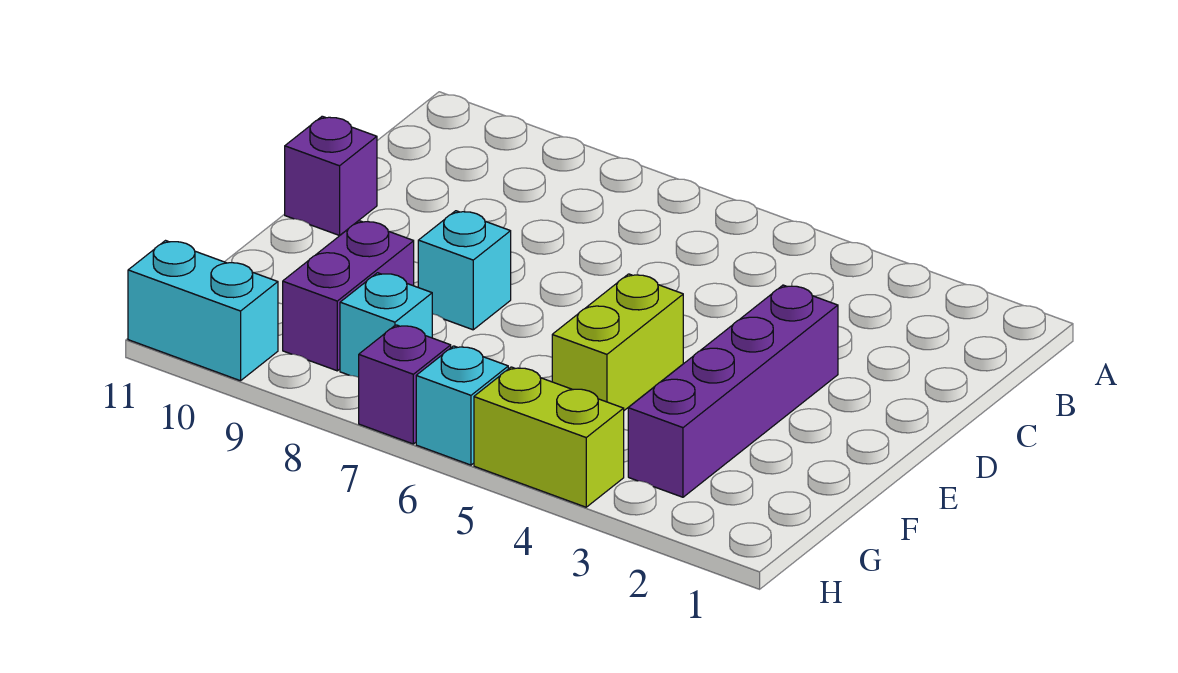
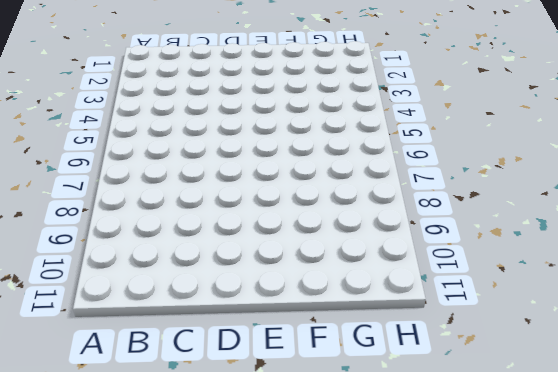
none -> purple 1x4 brick [628,285,838,497]
none -> purple 1x1 brick [285,116,377,235]

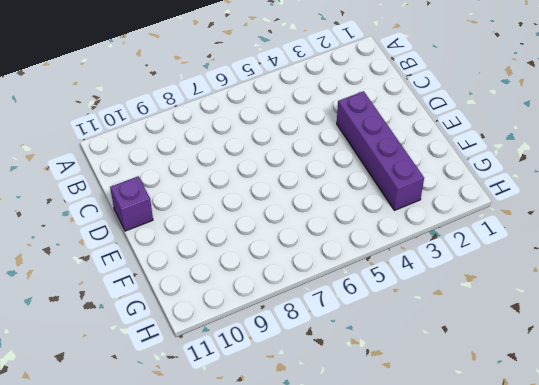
none -> lime 1x2 brick [552,274,683,410]
none -> cyan 1x1 brick [418,211,511,330]

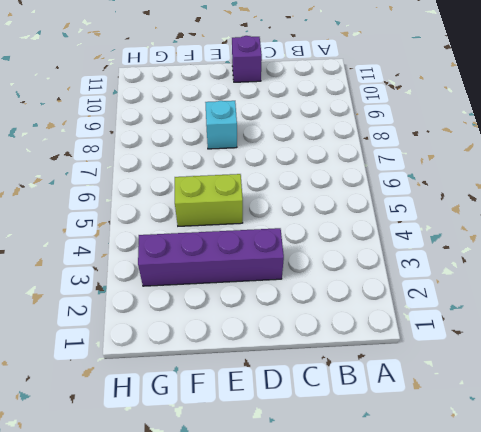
none -> purple 1x2 brick [283,221,414,371]
none -> cyan 1x1 brick [340,273,432,377]

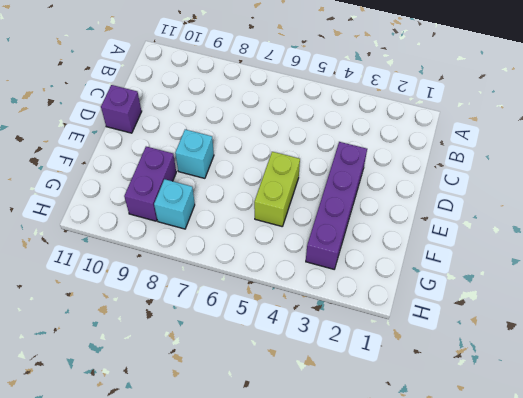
none -> lime 1x2 brick [474,367,624,507]
none -> cyan 1x1 brick [416,346,508,465]

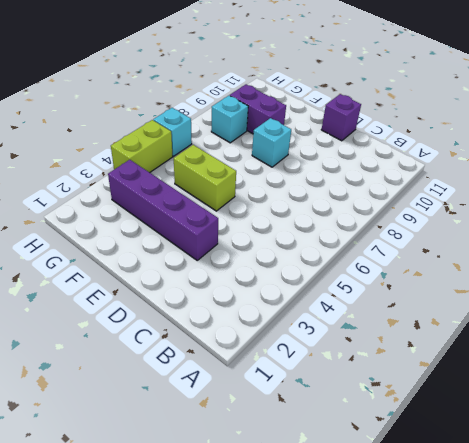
none -> purple 1x1 brick [359,325,451,444]
none -> cyan 1x2 brick [128,241,278,381]

